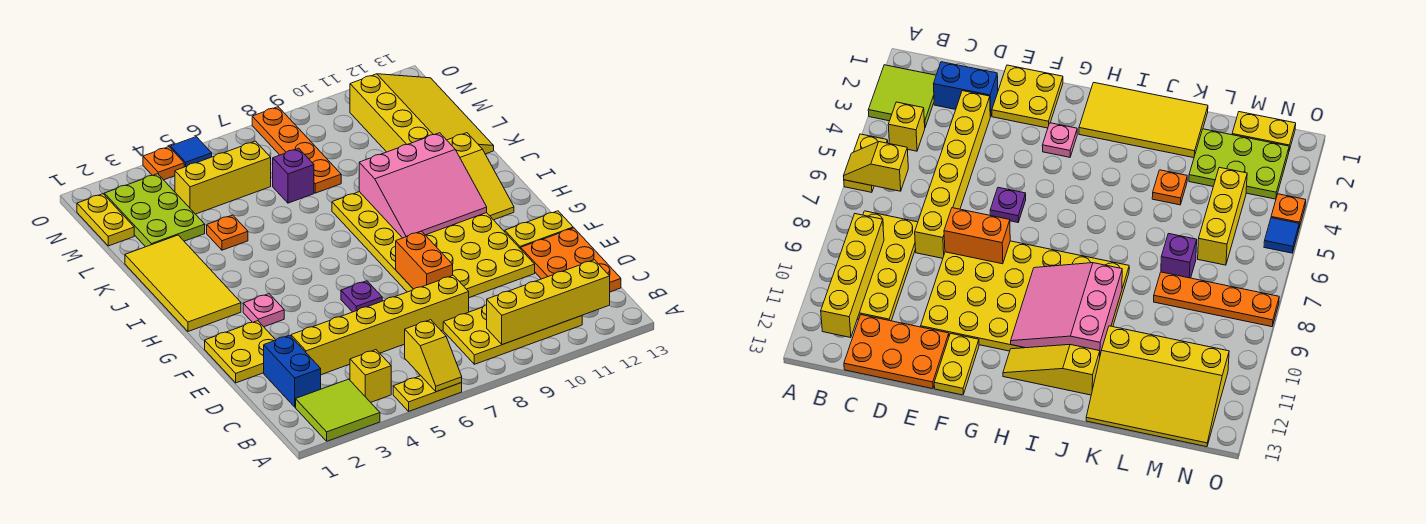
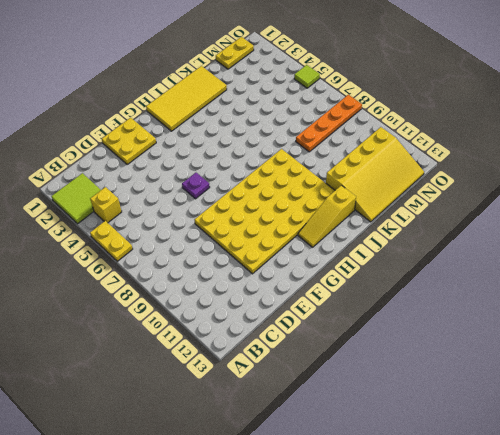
lime 1x1 tile [294,65,320,88] -> blue 1x1 tile [170,137,212,167]
none -> yellow 2x4 plate [443,305,582,364]
none -> blue 1x2 brick [264,335,321,407]
none -> orange 2x3 plate [521,228,621,292]

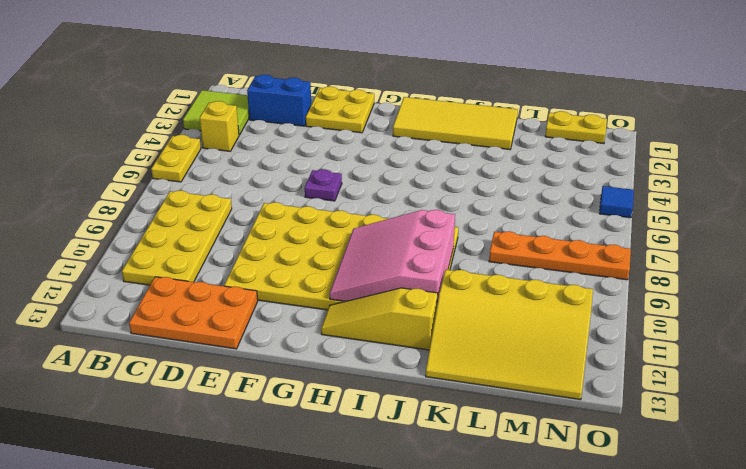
none -> yellow 1x6 brick [291,275,469,375]
none -> yellow 1x2 plate [505,211,573,249]
none -> pink 1x1 plate [243,294,284,327]

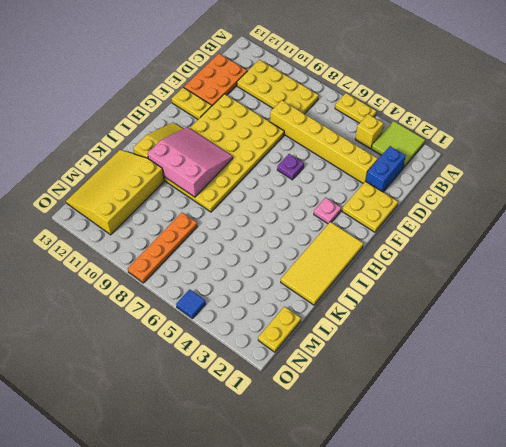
none -> orange 1x1 plate [207,215,248,250]
none -> lime 2x3 plate [104,174,205,247]
none -> purple 1x1 brick [273,148,314,203]

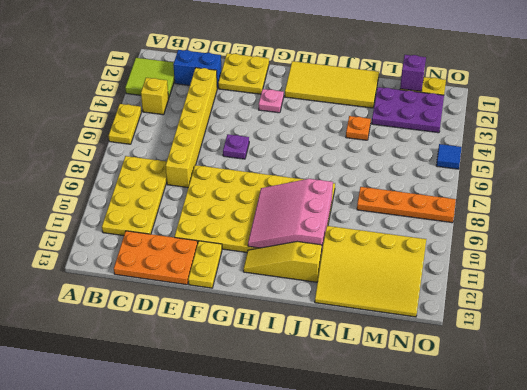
purple 2x3 plate [372,87,444,133] -> lime 2x3 plate [104,174,205,247]
purple 1x1 brick [400,55,426,91] -> purple 1x1 brick moved to [273,148,314,203]
none -> yellow 1x3 brick [175,141,271,214]
none -> orange 1x1 plate [143,147,184,180]
none -> yellow 1x2 slope [405,320,462,392]

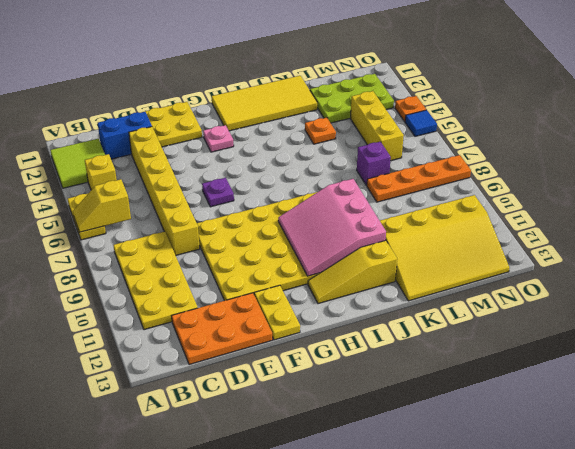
none -> yellow 1x2 plate [77,194,134,246]
none -> yellow 1x4 brick [487,260,610,345]
none -> orange 1x2 brick [396,231,453,289]

